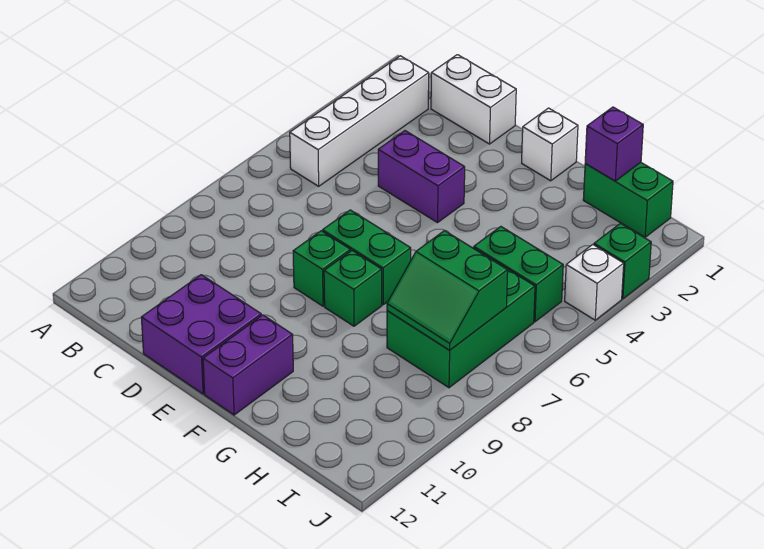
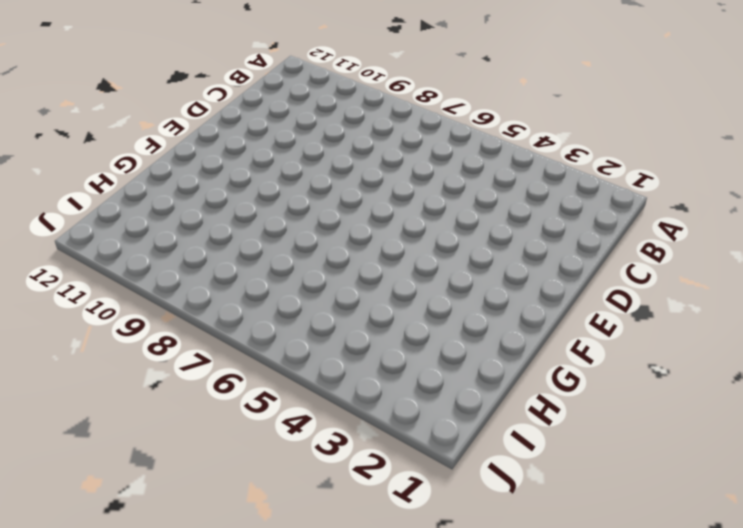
none -> white 1x4 brick [290,56,429,186]
none -> white 1x2 brick [431,55,516,144]
none -> purple 1x2 brick [378,131,465,223]

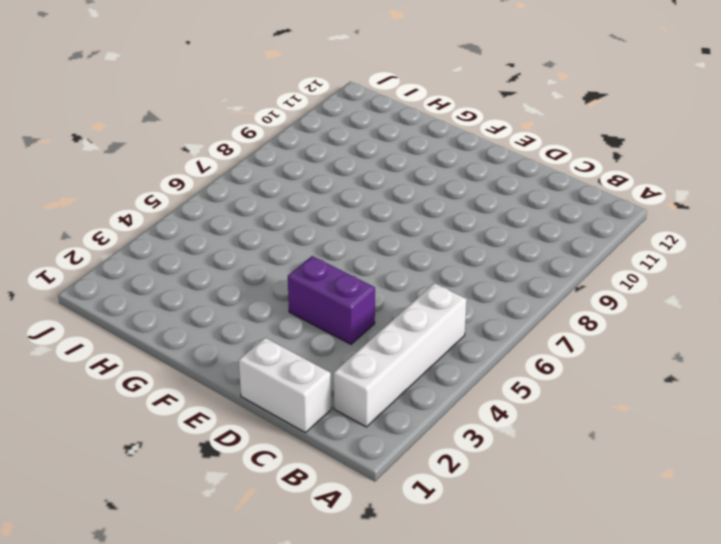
none -> purple 2x2 brick [141,275,261,394]
none -> green 1x2 brick [323,210,411,305]
none -> green 1x1 brick [293,231,351,306]

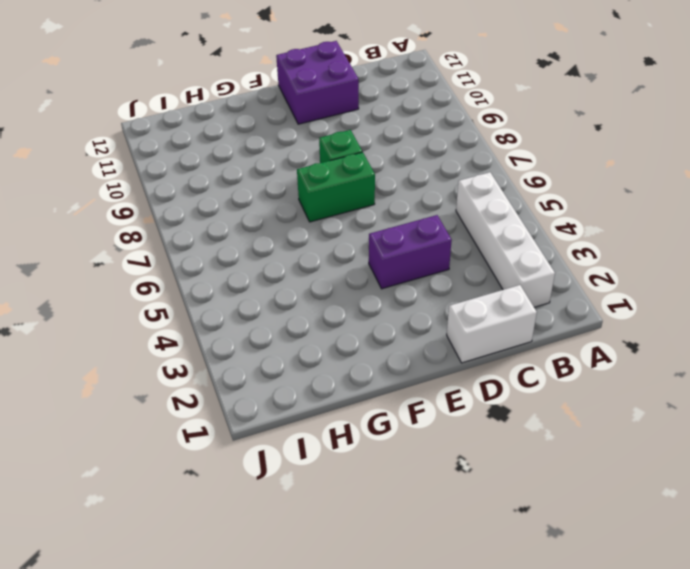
none -> white 1x1 brick [522,108,578,181]
none -> green 1x1 brick [324,251,382,326]
none -> purple 1x2 brick [203,315,293,415]

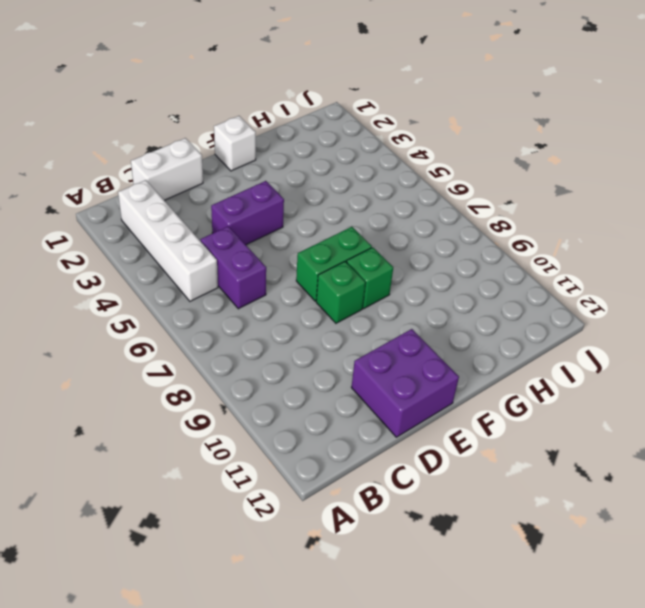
purple 1x2 brick [200,226,266,309] -> purple 1x2 brick moved to [203,315,293,415]
none -> green 1x2 brick [583,162,673,237]
none -> green 1x2 brick [474,227,563,322]
none -> green 2x3 brick [387,247,535,388]

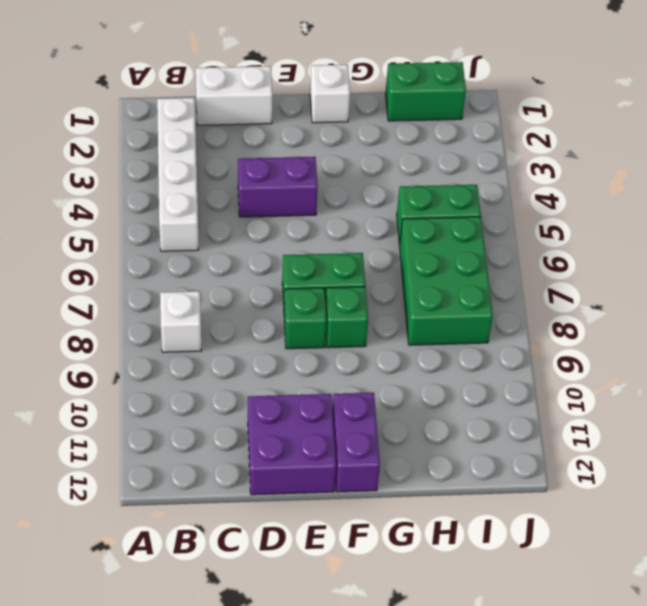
white 1x1 brick [160,291,202,352] -> white 1x1 brick moved to [565,245,624,320]
none -> green 1x1 brick [594,224,651,299]
none -> purple 1x1 brick [585,107,643,181]
none -> green 2x2 slope [387,231,508,350]

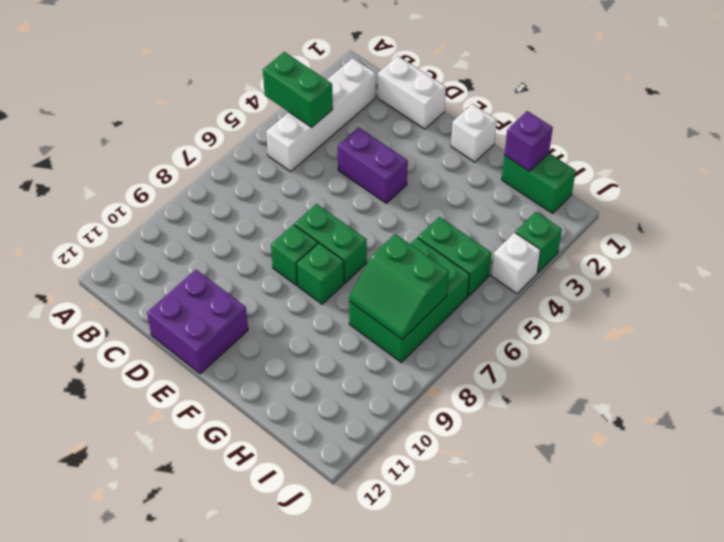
green 1x2 brick [263,52,333,127] -> none
none -> purple 1x2 brick [203,315,293,415]

